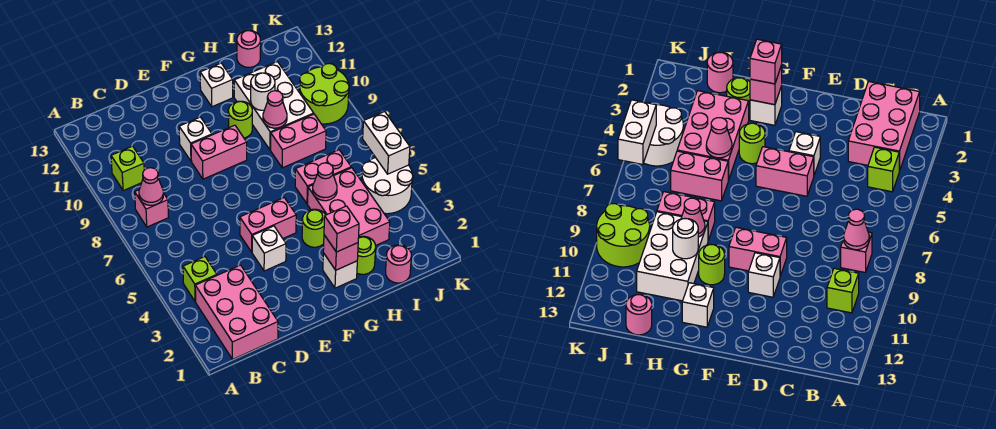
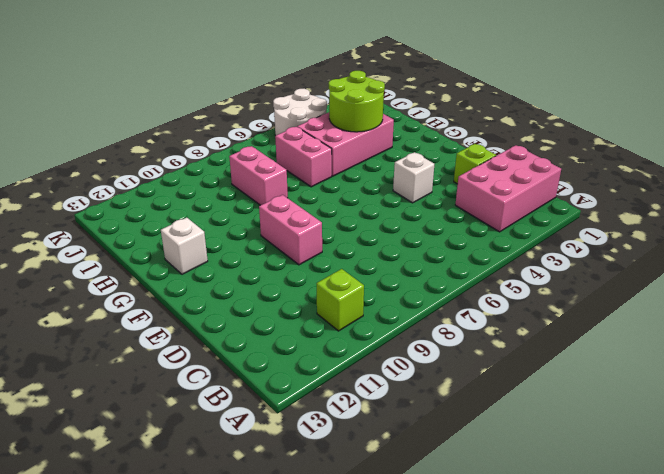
lime 1x1 brick [454,144,496,184] -> lime 1x1 brick moved to [183,257,217,301]
lime 2x2 round brick [329,71,385,132] -> lime 2x2 round brick moved to [299,63,349,124]
none -> pink 1x1 brick [135,190,169,227]
none -> pink 1x2 brick [240,198,296,252]
none -> white 1x1 brick [179,117,212,161]

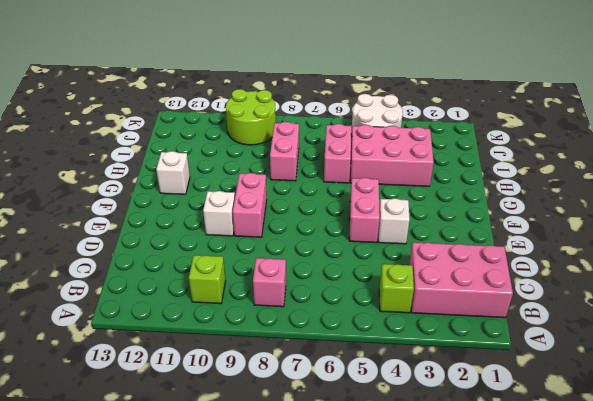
none -> white 1x1 brick [323,253,357,288]
none -> lime 1x1 round brick [302,209,326,247]
none -> lime 1x1 round brick [228,101,252,138]

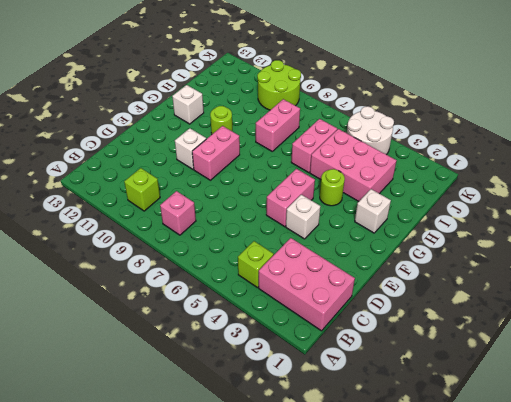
none -> lime 1x1 round brick [357,236,376,274]
none -> white 2x3 brick [234,62,314,150]
none -> pink 1x1 round brick [386,245,411,283]

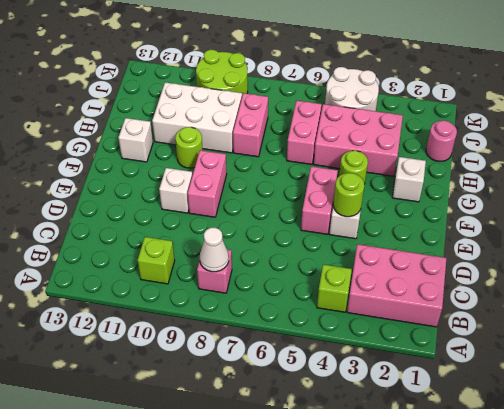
white 1x1 cone [200,228,229,272] -> pink 1x1 cone [139,168,163,205]
lime 1x1 round brick [333,173,364,217] -> lime 1x1 round brick moved to [357,236,376,274]
none -> pink 1x1 round brick [237,31,261,67]
none -> pink 1x1 brick [323,235,358,270]
none -> pink 1x1 cone [313,163,337,201]

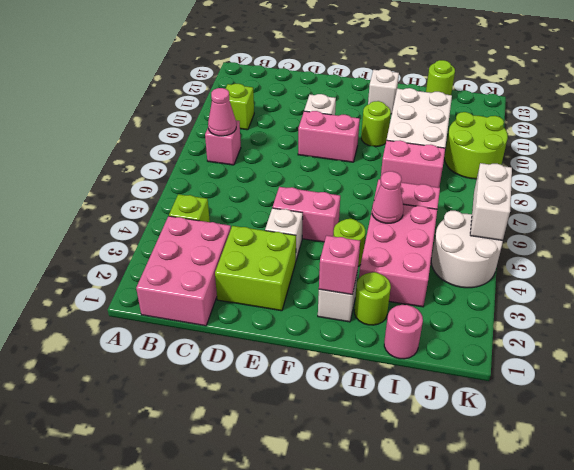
lime 2x2 brick [215,226,296,311] -> none
lime 1x1 round brick [426,60,455,95] -> pink 1x1 round brick [237,31,261,67]
none -> pink 1x1 cone [263,91,287,128]
none -> white 1x1 round brick [251,73,275,110]
none -> pink 1x1 brick [324,206,359,252]

